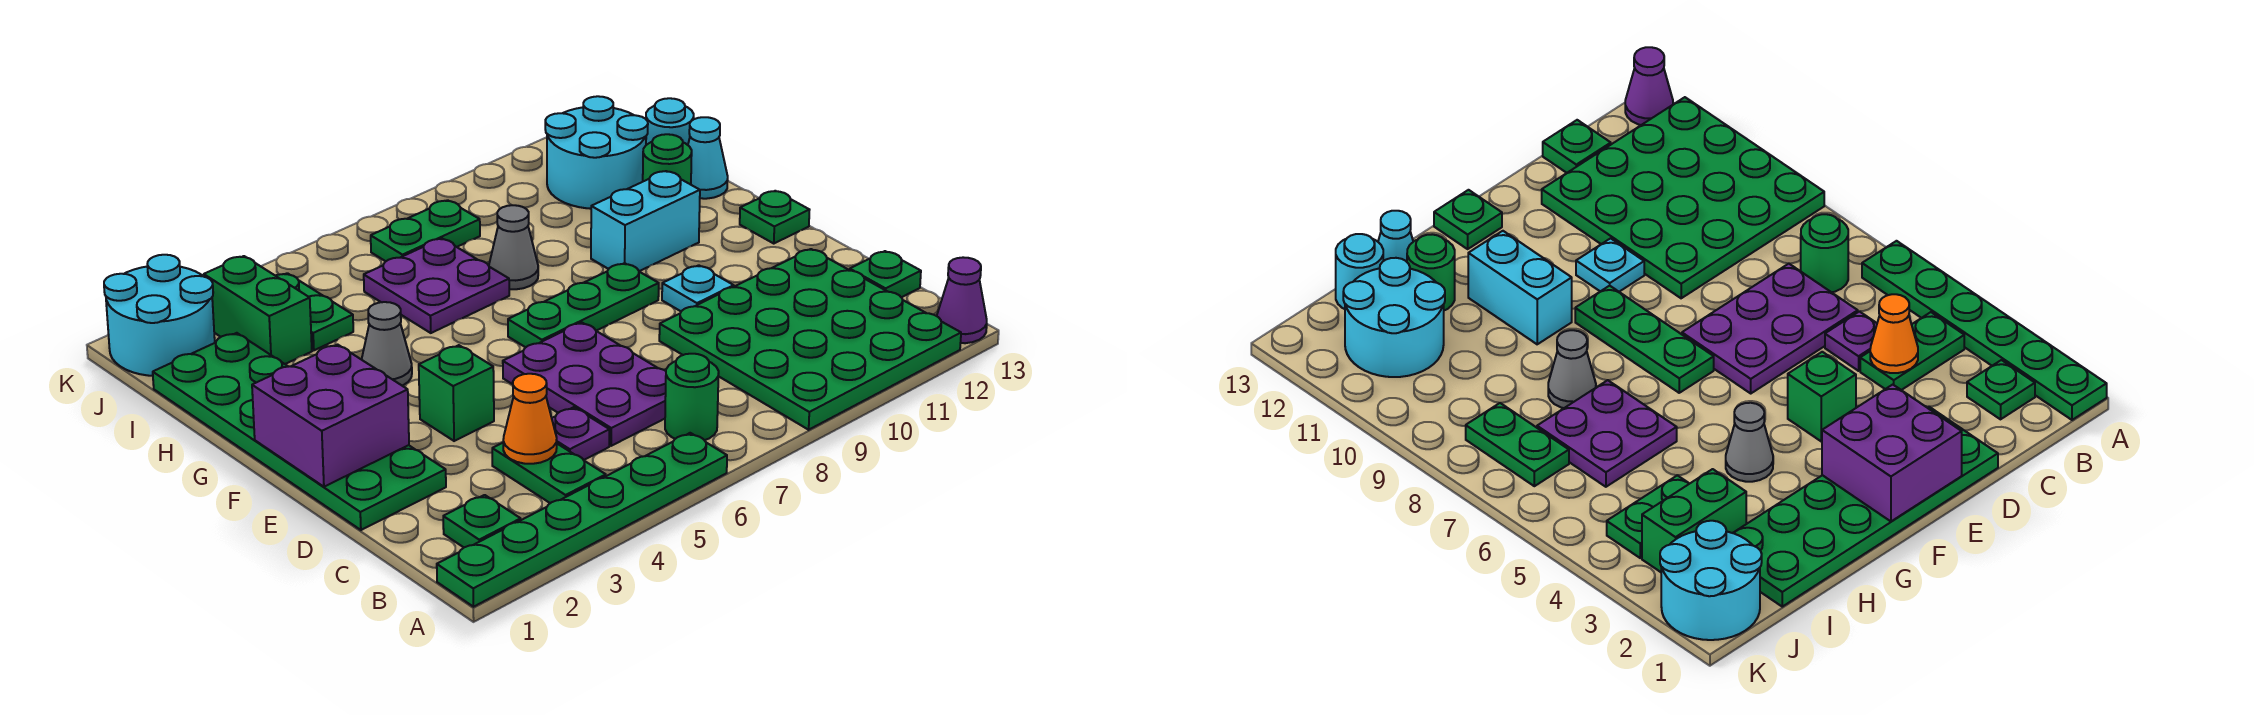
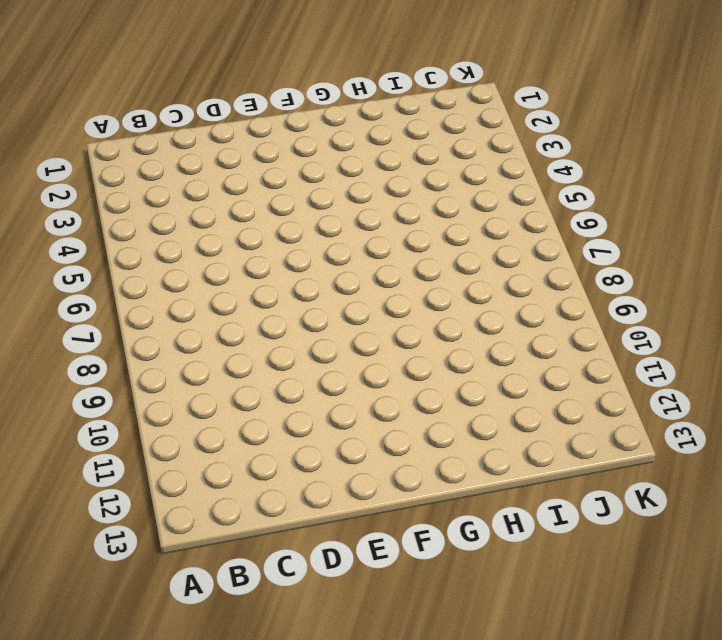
none -> green 1x6 plate [437,433,727,607]
none -> green 4x4 plate [659,249,961,430]
none -> purple 1x1 cone [937,257,987,343]

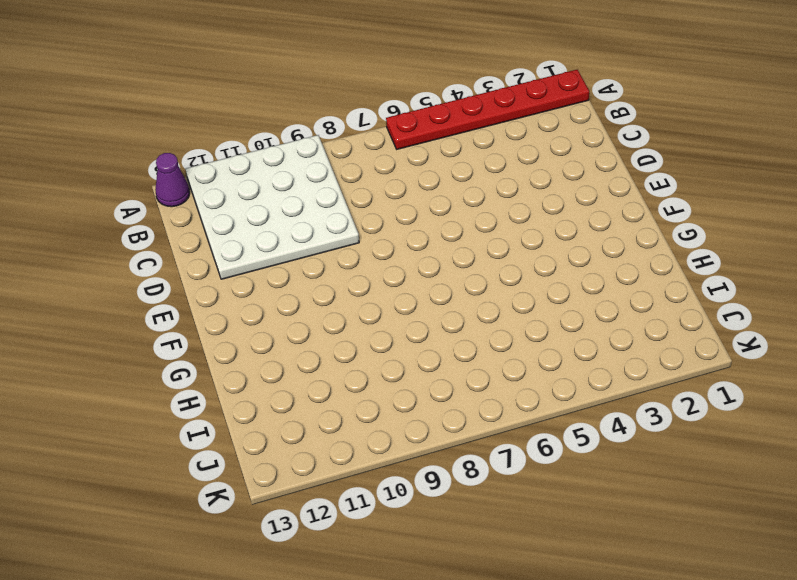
red 1x6 plate [386,70,589,149] -> green 1x6 plate [437,433,727,607]
white 4x4 plate [186,135,359,279] -> green 4x4 plate [659,249,961,430]
none -> green 1x1 plate [443,495,521,547]
none -> green 1x2 plate [492,443,606,503]
none -> green 1x1 round brick [665,354,719,440]

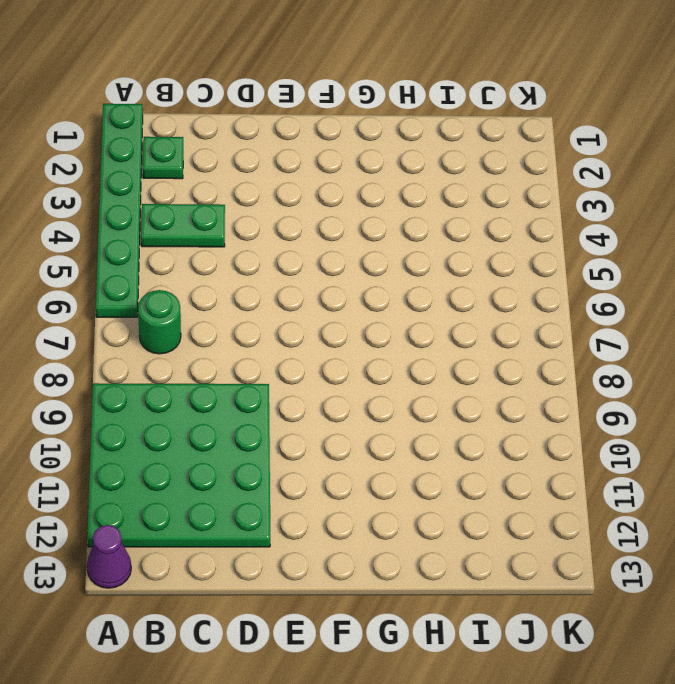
none -> purple 1x1 plate [552,407,609,460]
none -> purple 2x3 plate [503,322,666,446]
none -> green 1x1 plate [850,251,921,297]

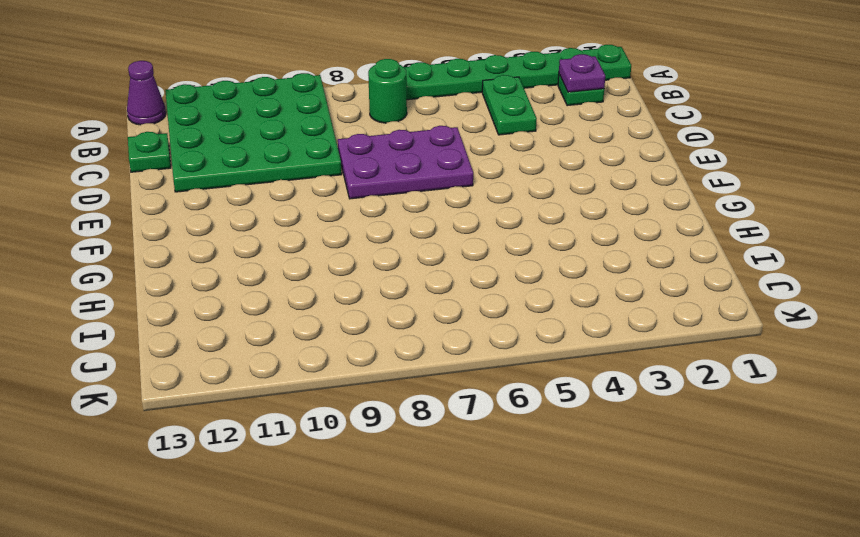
purple 1x1 plate [559,54,605,92] -> purple 1x1 plate moved to [552,407,609,460]
purple 2x3 plate [338,126,473,199] -> purple 2x3 plate turned to [503,322,666,446]
none -> green 2x6 plate [153,333,446,530]
none -> green 1x1 brick [419,345,494,441]
none -> cyan 1x1 plate [662,265,734,311]

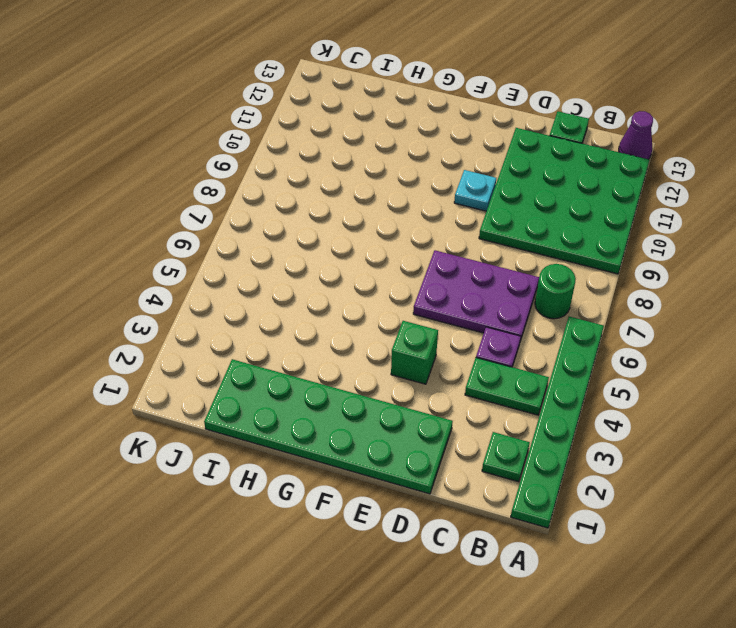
none -> green 1x3 plate [508,263,659,347]
none -> green 1x1 plate [740,191,809,244]
none -> grey 1x1 cone [361,302,412,386]

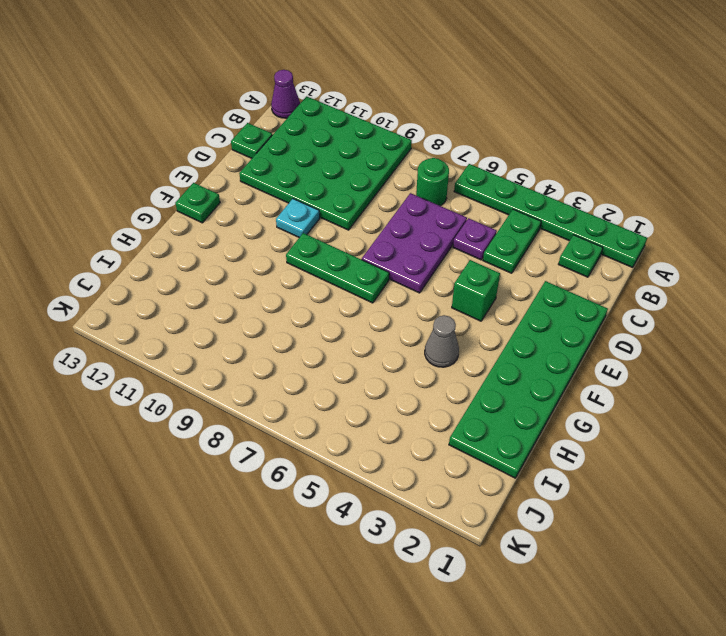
none -> cyan 1x2 brick [591,171,700,271]
none -> purple 2x2 plate [364,239,509,333]
none -> grey 1x1 cone [489,205,538,289]

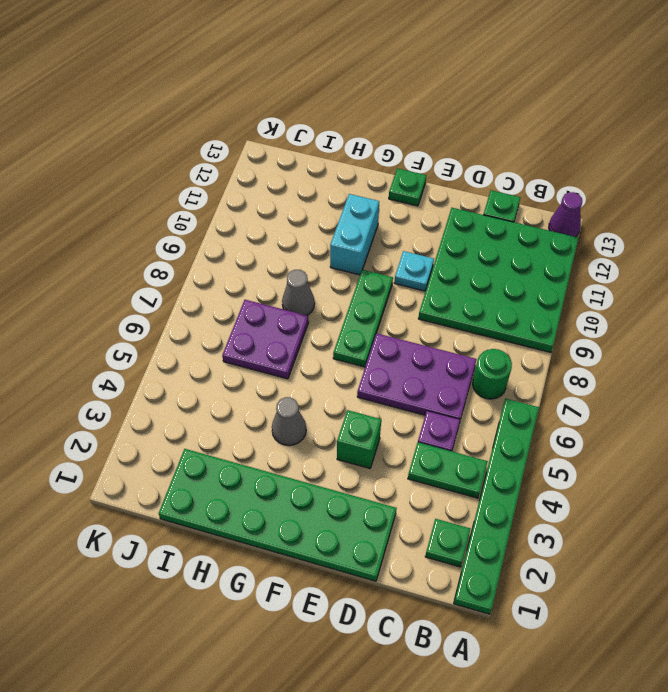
none -> green 1x1 round brick [643,134,692,185]
none -> cyan 1x1 cone [688,117,728,199]
none -> green 1x2 brick [204,256,312,364]

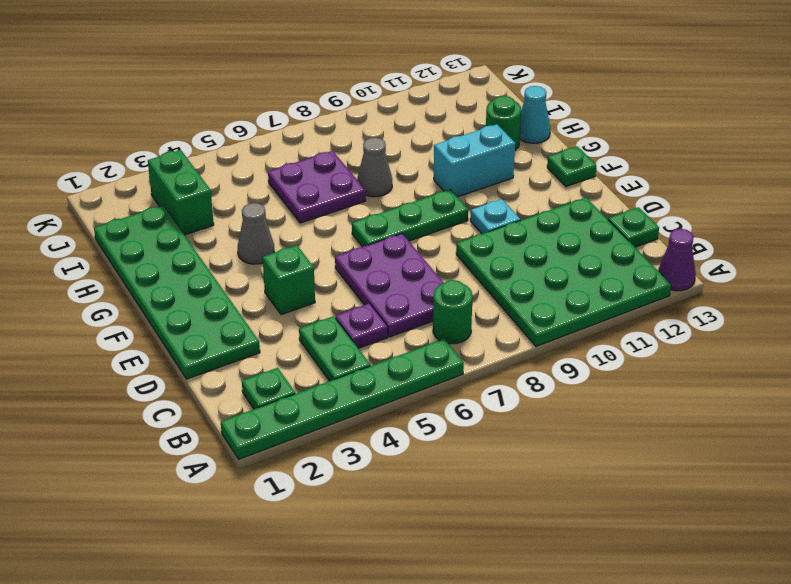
none -> green 1x2 plate [275,273,353,350]
none -> cyan 2x2 round brick [545,96,648,209]
none -> cyan 1x1 round brick [646,98,694,145]

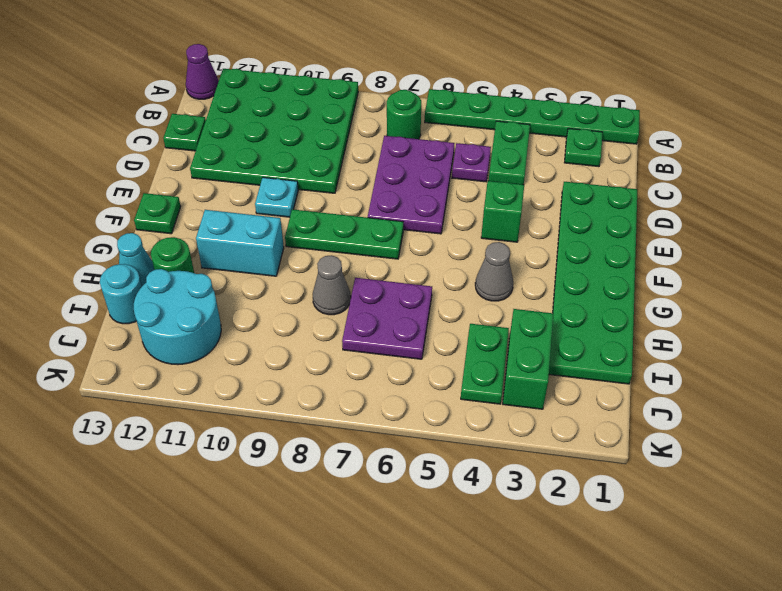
none -> cyan 2x2 round brick [104,255,215,376]
none -> green 1x2 plate [371,200,480,261]
none -> orange 1x1 cone [503,374,557,464]

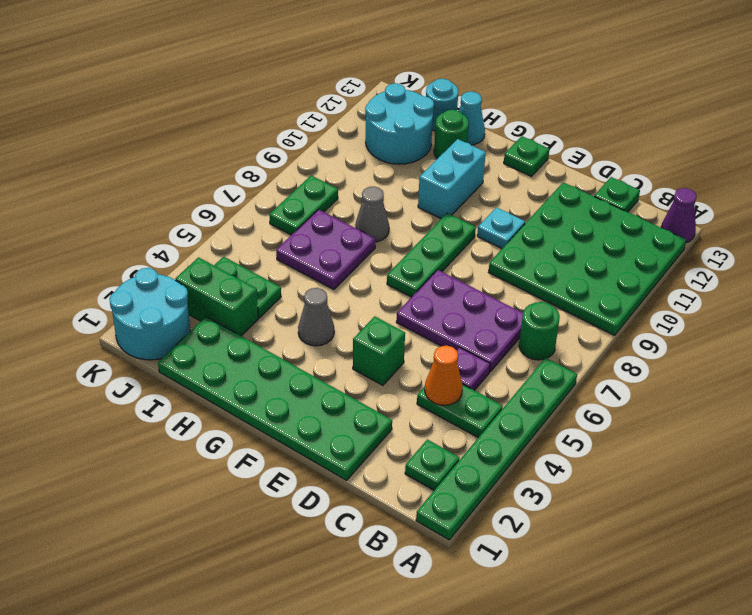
none -> purple 2x2 brick [252,345,409,487]

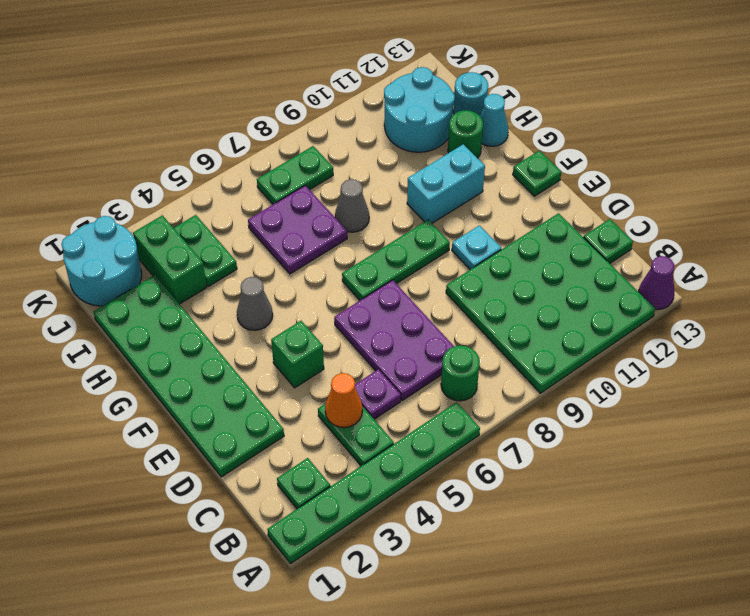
none -> purple 2x2 brick [252,345,409,487]

